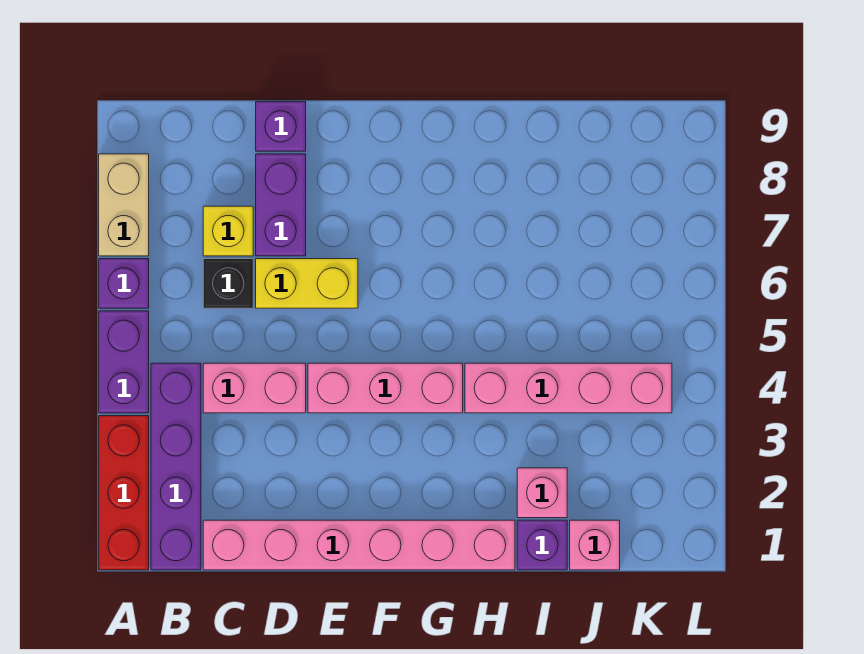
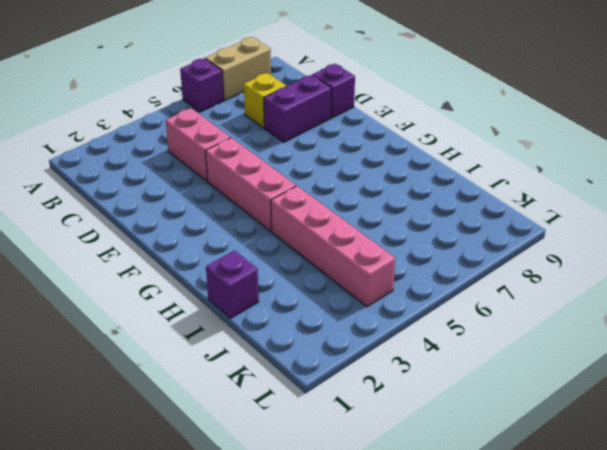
none -> red 1x3 brick [99,416,149,570]
none -> purple 1x2 brick [99,311,149,413]
none -> purple 1x4 brick [151,363,201,570]

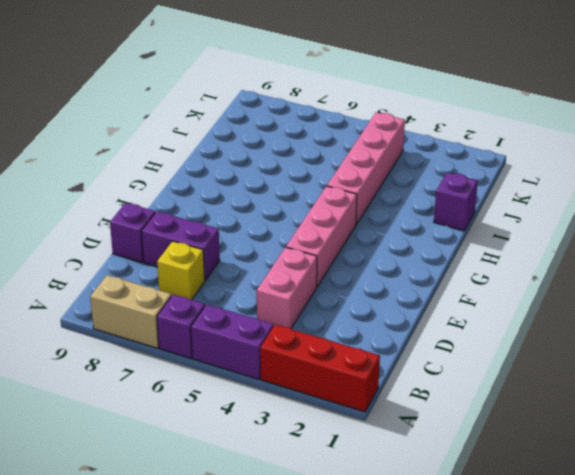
none -> purple 1x4 brick [151,363,201,570]
none -> pink 1x6 brick [203,520,515,570]
none -> black 1x1 brick [203,259,253,308]

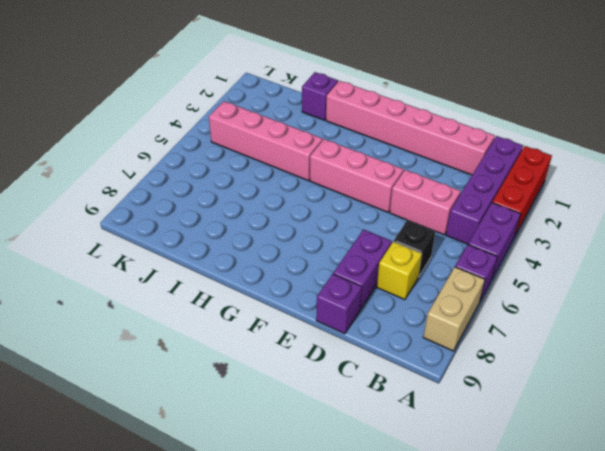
none -> yellow 1x2 brick [256,259,358,308]
none -> pink 1x1 brick [517,468,567,518]
none -> pink 1x1 brick [570,520,620,570]

